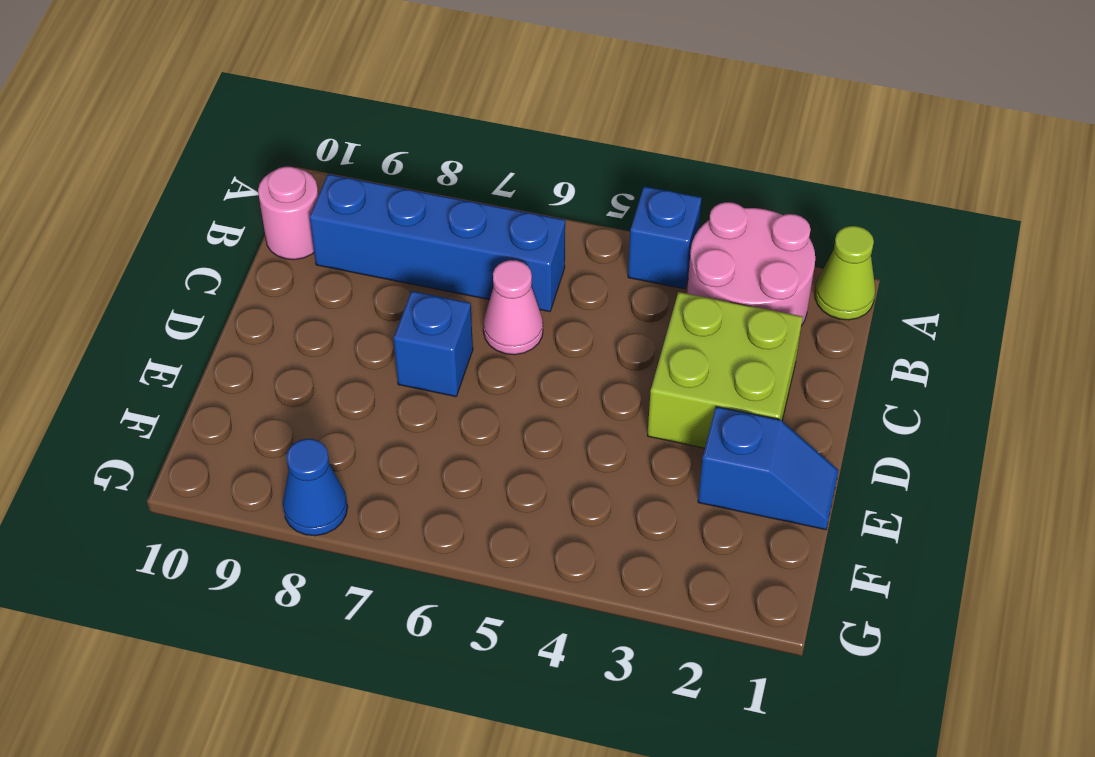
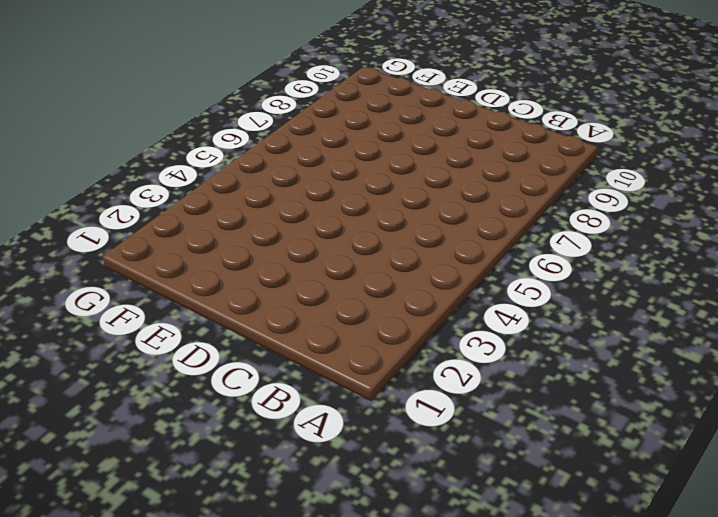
none -> lime 1x1 cone [815,226,875,320]
none -> pink 2x2 round brick [687,202,815,326]

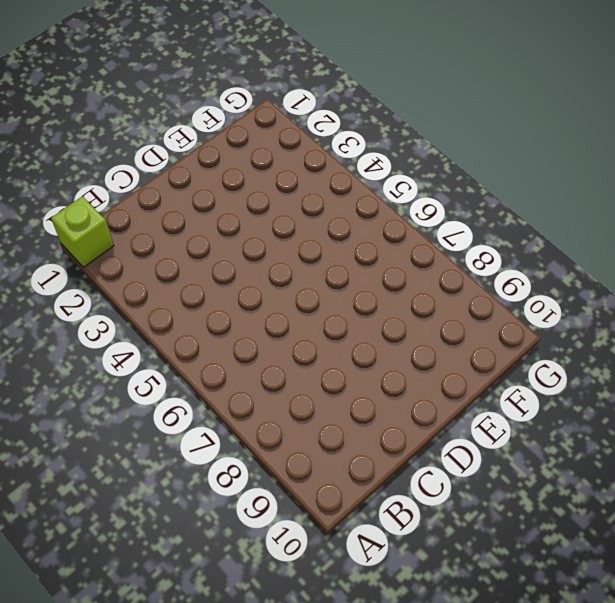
lime 1x1 brick [51,196,114,267] -> lime 1x1 cone [815,226,875,320]
none -> pink 2x2 round brick [687,202,815,326]
none -> blue 1x1 brick [628,186,701,289]

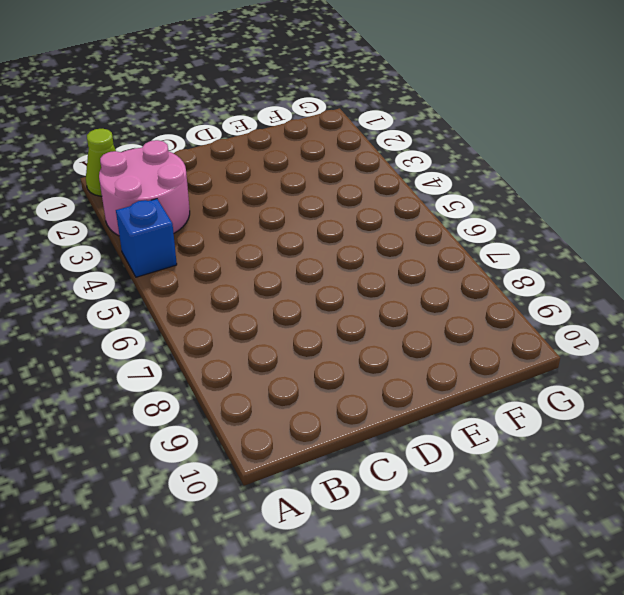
none -> blue 1x4 brick [309,174,565,312]
none -> pink 1x1 round brick [258,167,318,260]

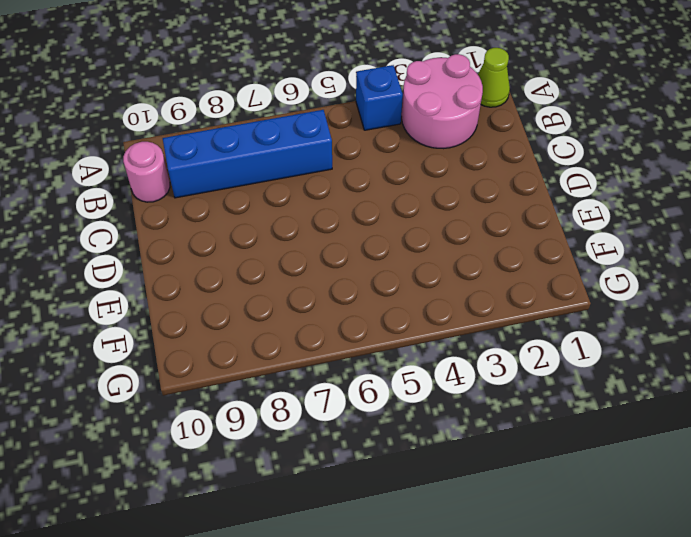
none -> lime 2x2 brick [648,292,803,448]
none -> pink 1x1 cone [483,260,543,355]

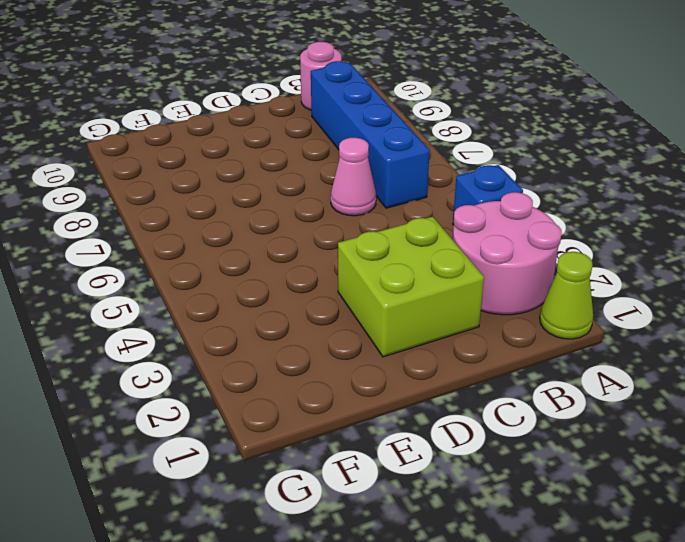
none -> blue 1x1 brick [394,291,473,397]
none -> blue 1x2 slope [698,407,839,530]

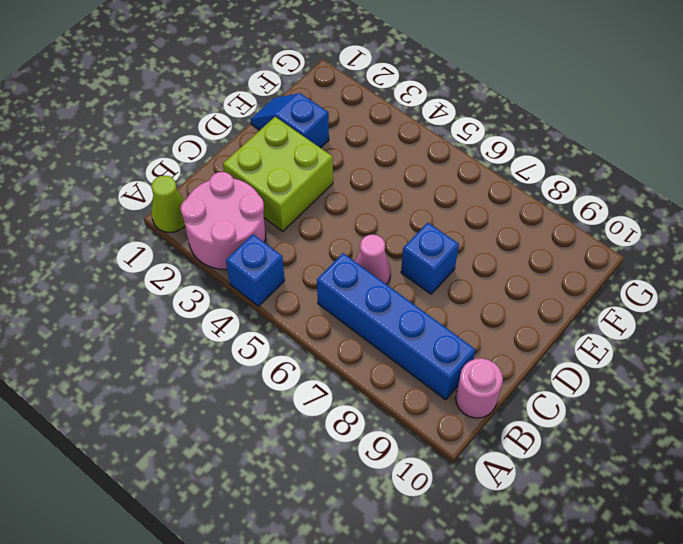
none -> blue 1x1 cone [283,439,348,536]

